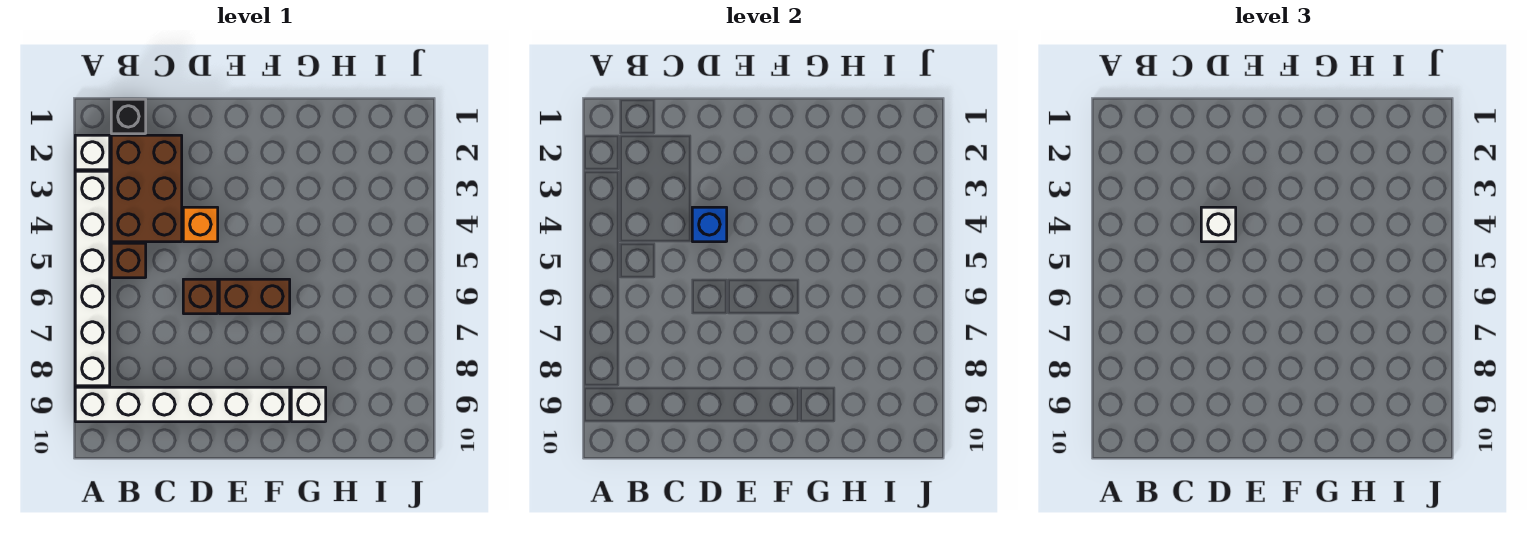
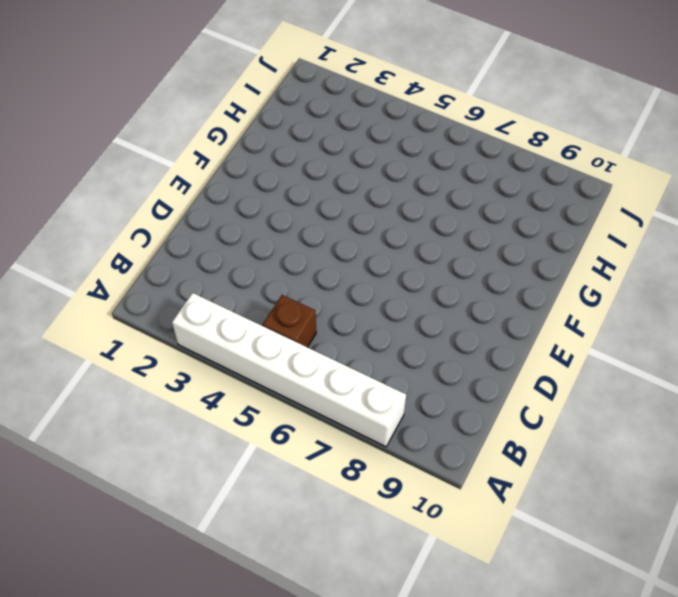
none -> white 1x1 brick [75,135,110,170]
none -> white 1x6 brick [75,387,290,422]
none -> black 1x1 brick [111,99,146,134]

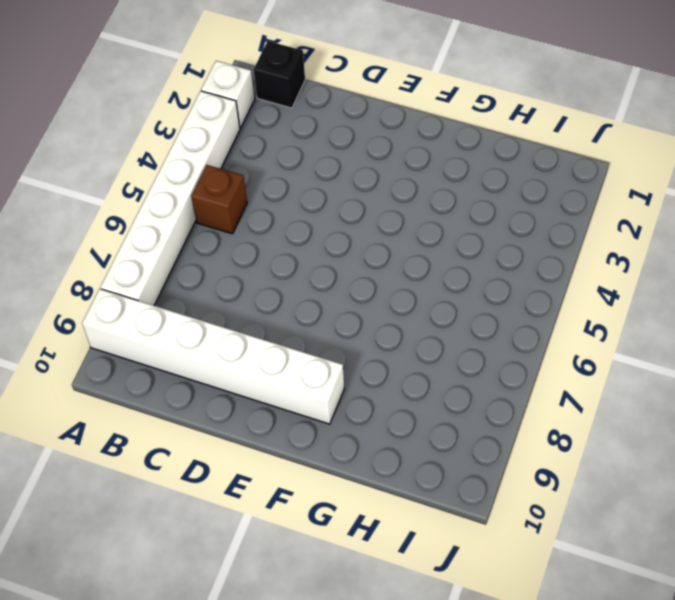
none -> brown 2x3 brick [111,135,182,242]
none -> orange 1x1 brick [183,207,218,242]
none -> brown 1x1 brick [183,279,218,314]

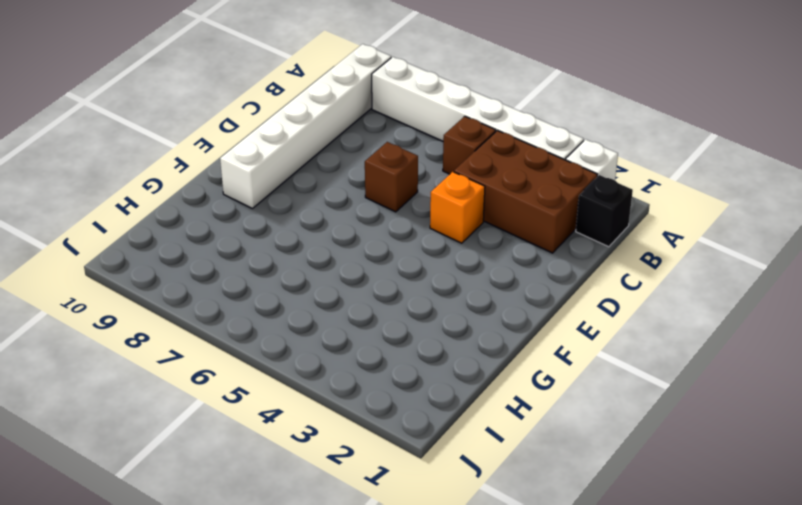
none -> brown 1x2 brick [219,279,290,314]
none -> white 1x1 brick [291,387,326,422]
none -> blue 1x1 brick [692,207,727,242]

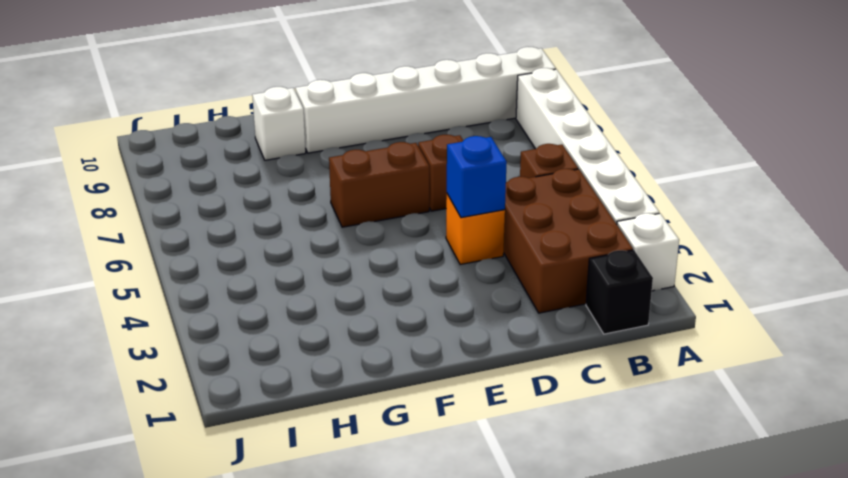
none -> white 1x1 brick [1201,207,1236,242]

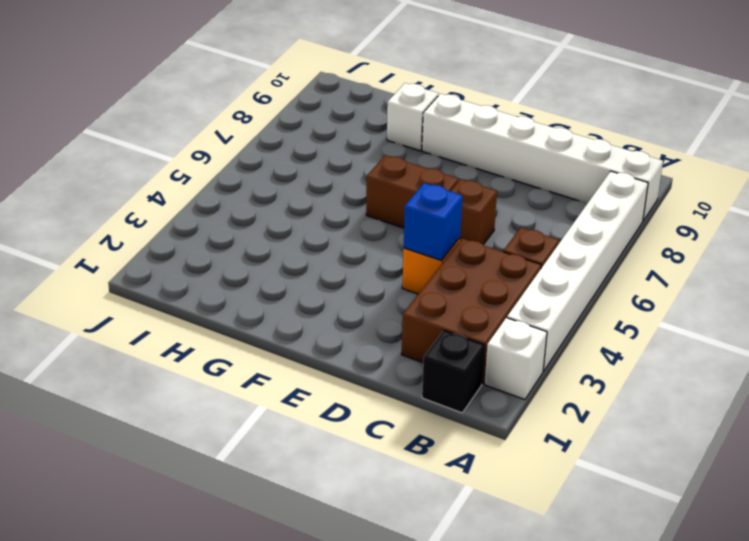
none -> white 1x1 brick [1201,207,1236,242]

